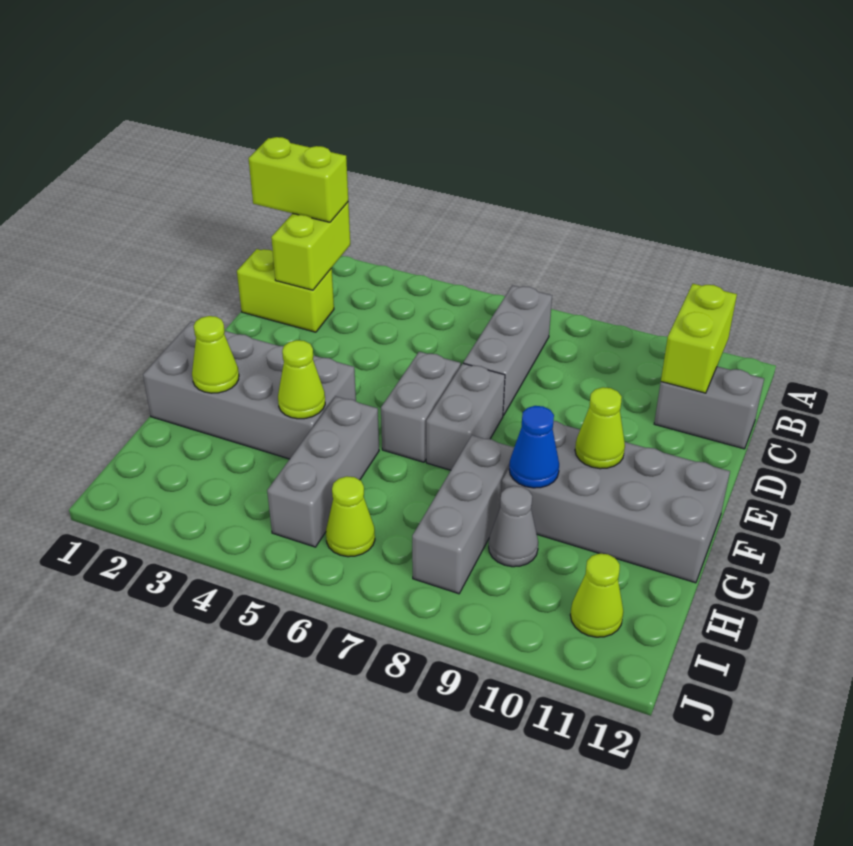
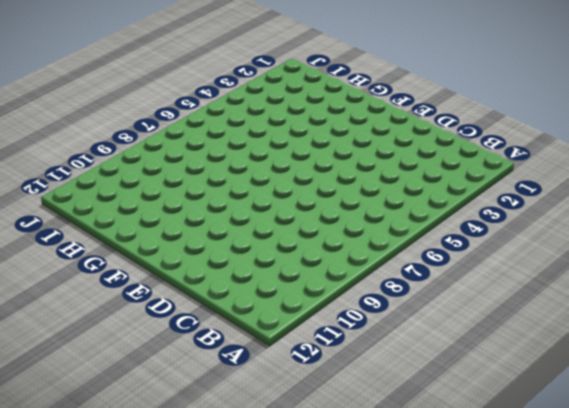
none -> grey 1x3 brick [464,285,552,416]
none -> lime 1x2 brick [237,249,334,332]
none -> grey 1x2 brick [654,367,764,449]

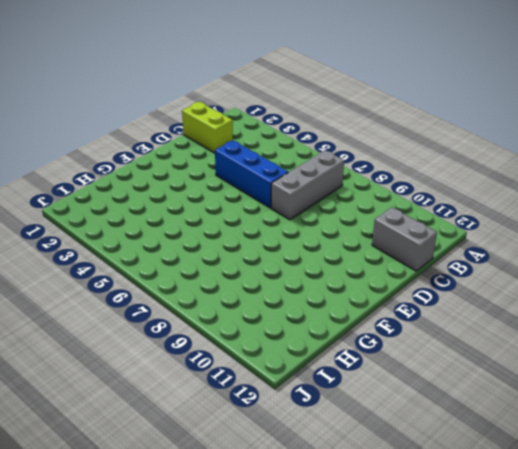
blue 1x3 brick [215,140,288,208] -> none
none -> grey 1x2 brick [381,352,461,462]
none -> grey 1x2 brick [426,363,505,470]
none -> grey 2x4 brick [143,322,356,459]

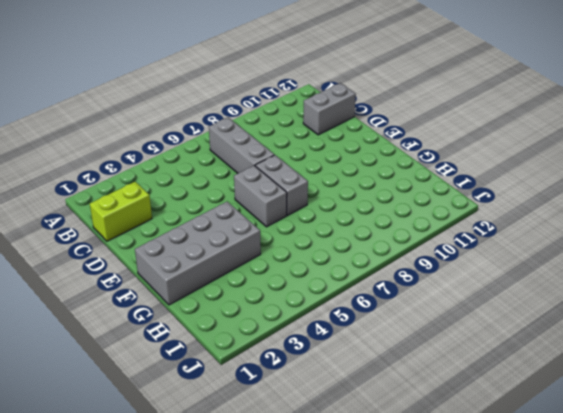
none -> grey 2x4 brick [501,421,730,583]
none -> grey 1x3 brick [267,396,379,547]
none -> grey 1x3 brick [412,435,514,594]

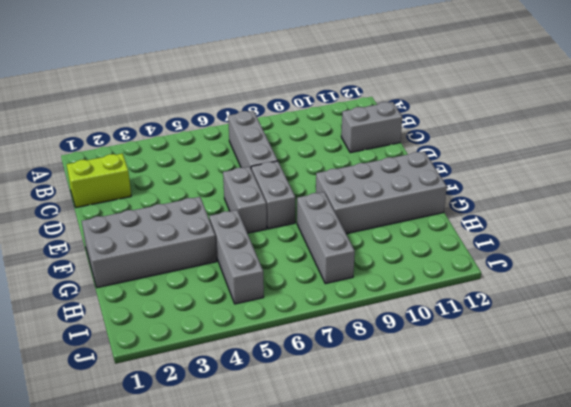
none -> grey 1x1 cone [489,486,538,567]
none -> lime 1x1 cone [326,476,375,557]
none -> lime 1x1 cone [570,553,623,637]

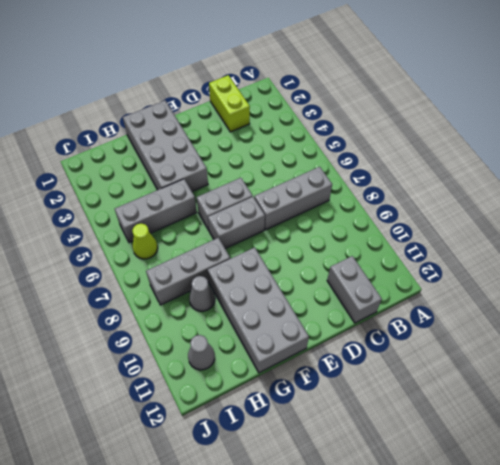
grey 1x1 cone [188,335,215,370] -> lime 1x1 cone [570,553,623,637]
none -> lime 1x2 brick [271,202,350,290]
none -> lime 1x2 brick [661,284,737,393]
none -> lime 1x1 cone [575,387,625,469]

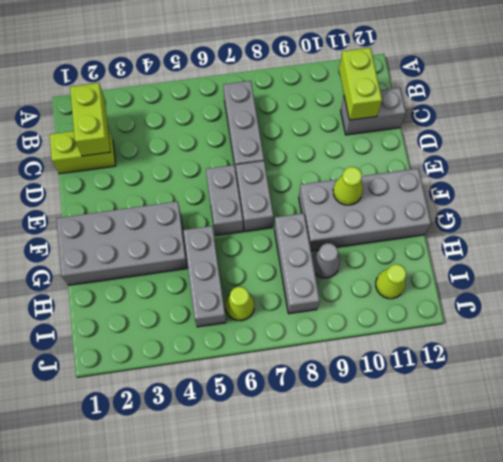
none -> lime 1x1 cone [192,316,239,393]
none -> lime 1x1 cone [278,340,325,419]
none -> blue 1x1 cone [509,406,559,488]

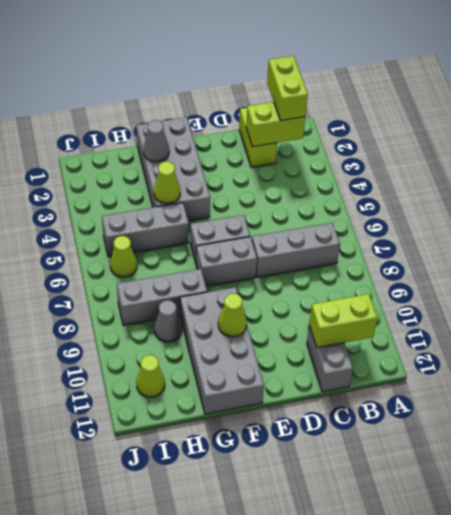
grey 1x1 cone [143,120,169,162] -> lime 1x1 cone [192,316,239,393]
none -> blue 1x1 cone [509,406,559,488]

